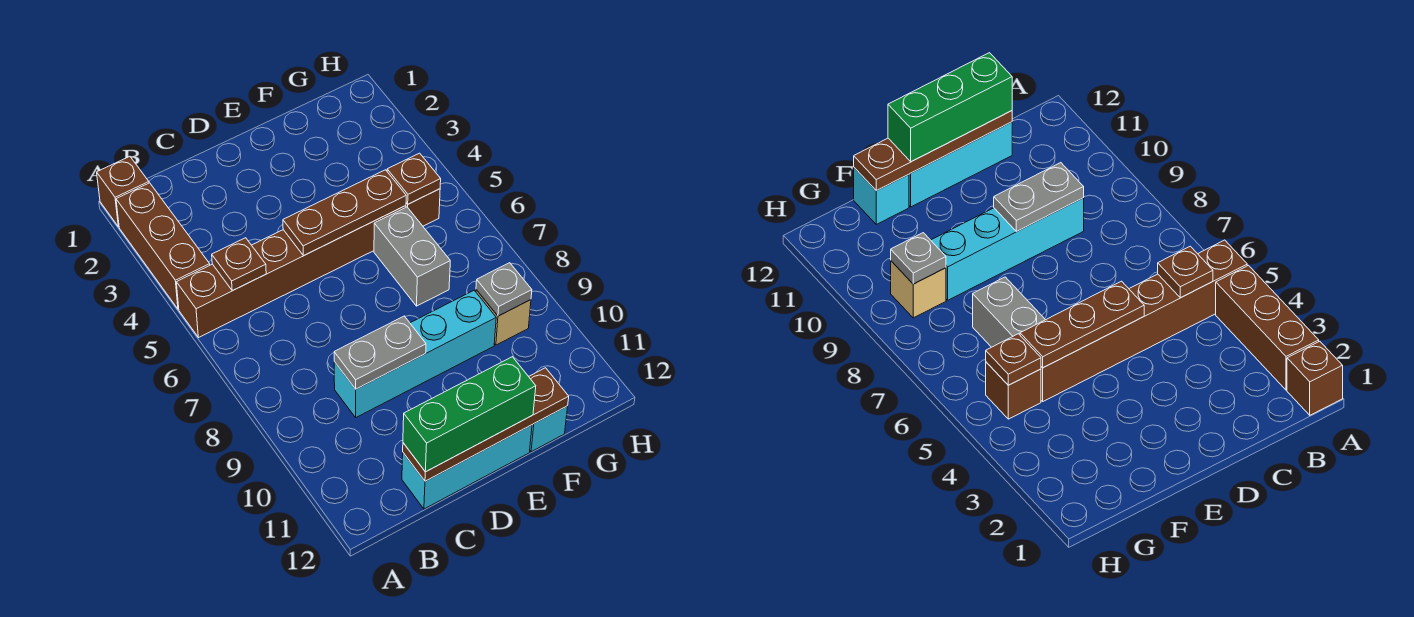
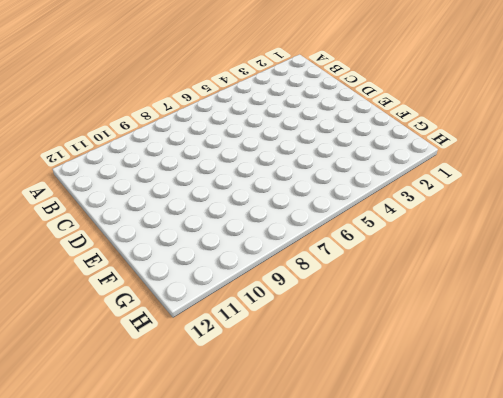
none -> brown 1x1 brick [97,156,149,227]
none -> brown 1x3 brick [116,183,210,309]
none -> brown 1x6 brick [176,206,406,338]

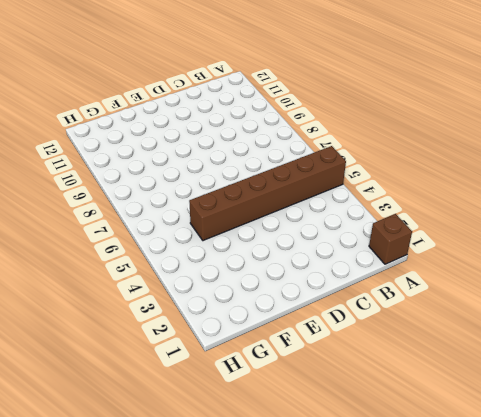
none -> brown 1x3 brick [116,183,210,309]
none -> cyan 1x4 brick [334,290,496,417]
none -> cyan 1x3 brick [402,425,532,509]

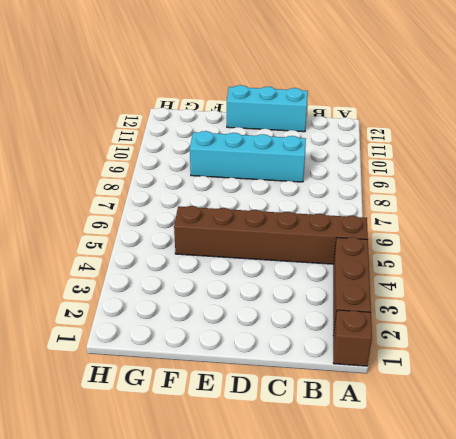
none -> grey 1x2 brick [374,207,450,306]
none -> cyan 1x1 brick [530,406,568,452]
none -> brown 1x1 brick [406,189,440,226]

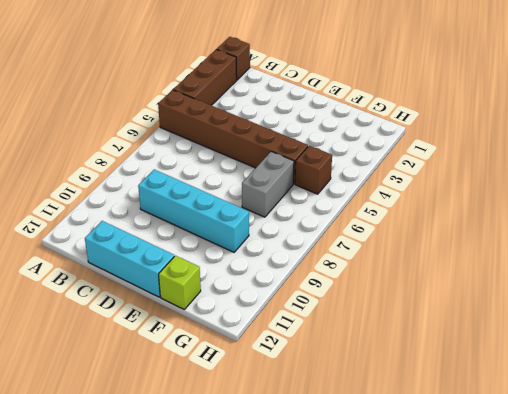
lime 1x1 brick [159,256,201,309] -> cyan 1x1 brick [530,406,568,452]
none -> tan 1x1 brick [476,290,531,345]
none -> brown 1x1 plate [212,238,266,291]
none -> grey 1x2 plate [334,316,426,389]

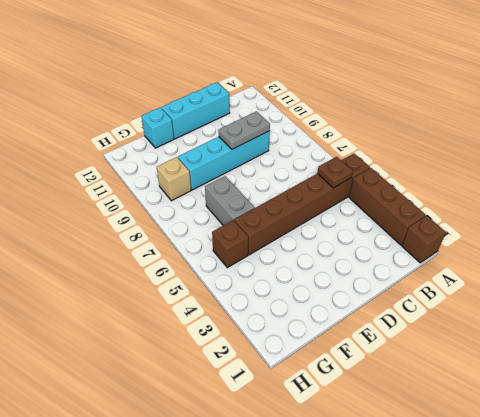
none -> brown 1x4 plate [403,368,569,481]
none -> brown 1x3 plate [283,170,406,256]
none -> brown 1x1 plate [387,153,441,204]

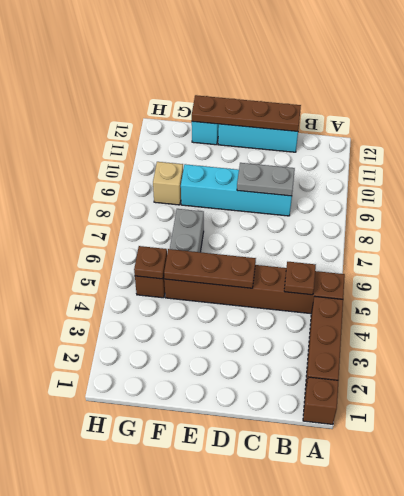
none -> grey 1x1 plate [476,263,532,316]
none -> green 1x3 brick [403,357,536,472]

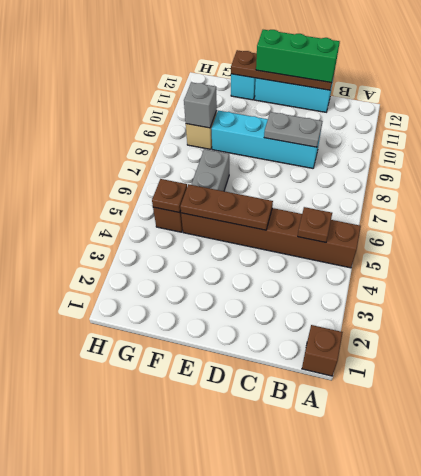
grey 1x1 brick [184,82,217,128] -> grey 1x1 plate [476,263,532,316]
none -> brown 1x3 brick [116,183,210,309]

